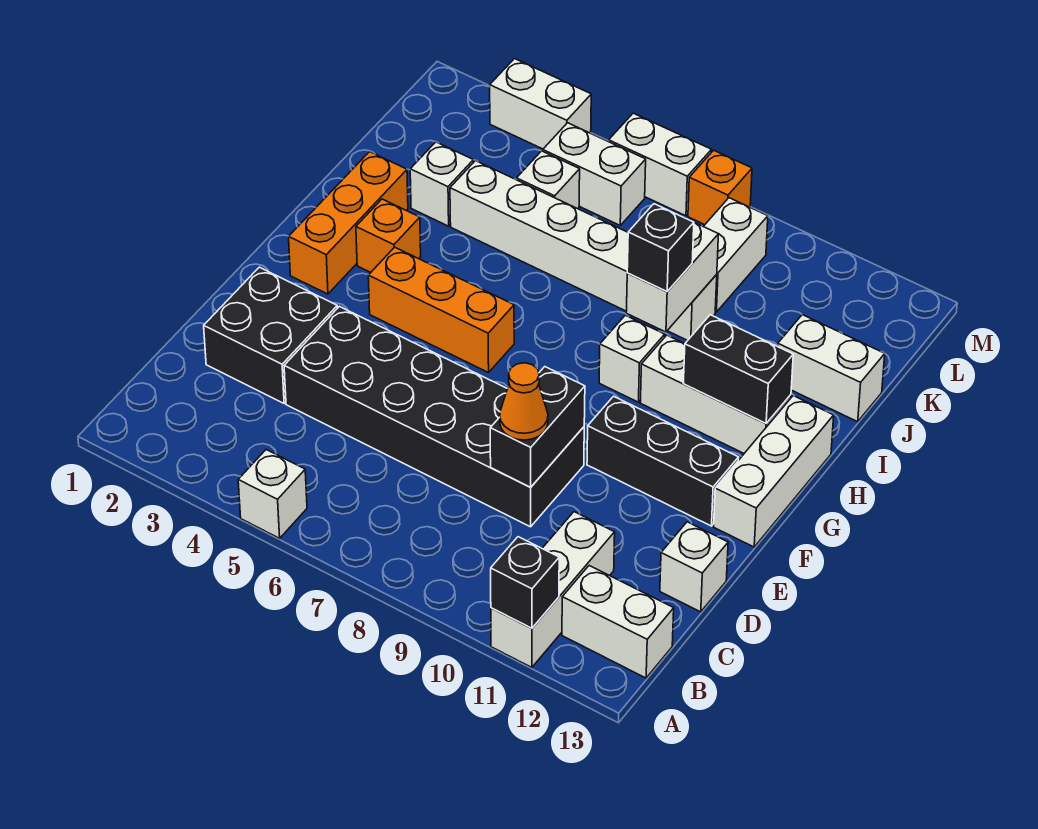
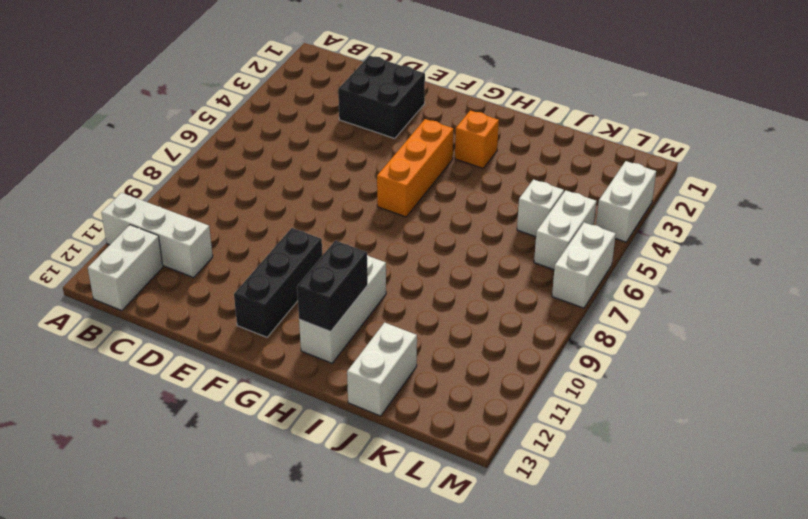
none -> white 1x1 brick [238,450,307,538]
none -> black 2x6 brick [284,306,584,527]
none -> white 1x1 brick [660,522,728,612]

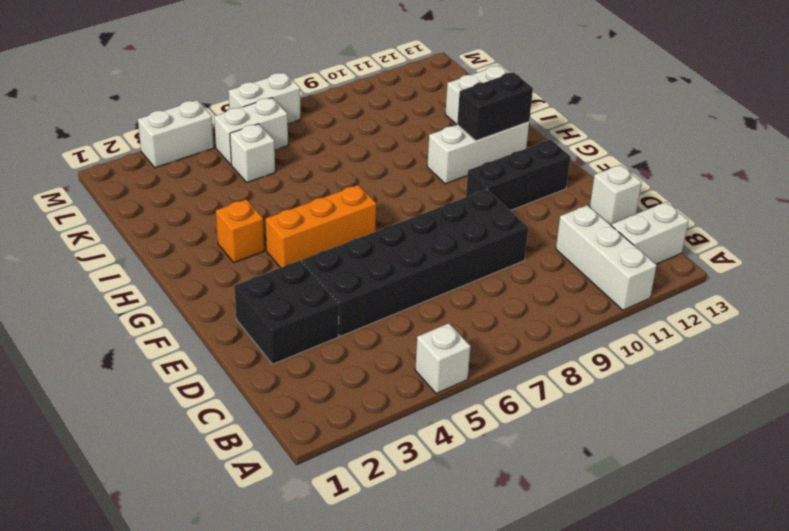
none -> white 1x3 brick [714,396,834,547]
none -> orange 1x3 brick [289,152,408,294]
none -> white 1x1 brick [599,315,665,402]

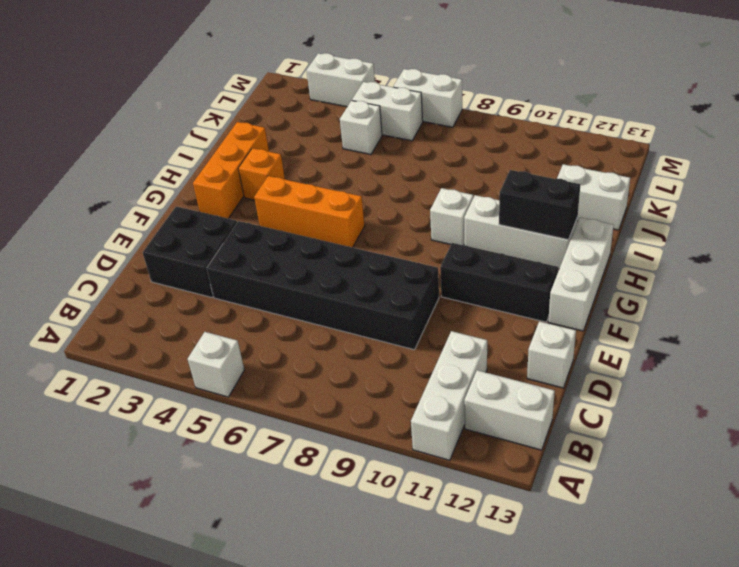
none -> white 1x1 brick [410,142,473,226]
none -> white 1x6 brick [450,161,717,341]
none -> white 1x2 brick [703,198,768,312]

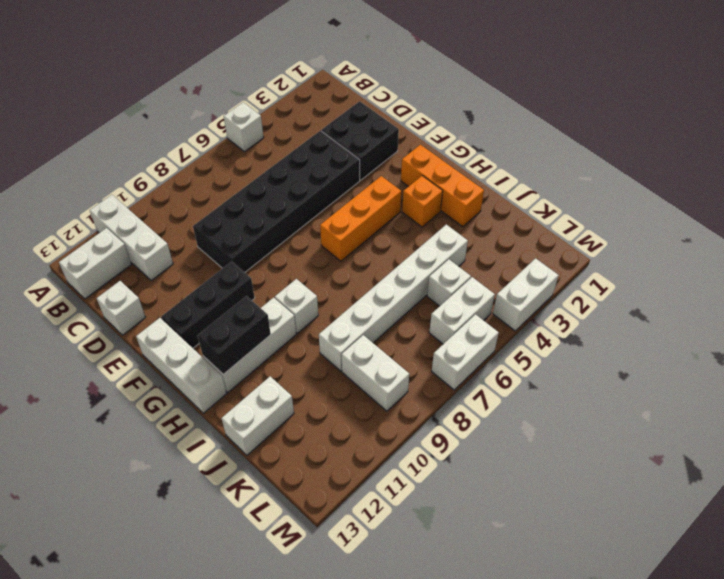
none -> white 1x1 brick [410,142,473,226]
none -> orange 1x1 brick [688,150,752,225]
none -> black 1x1 brick [491,537,559,628]

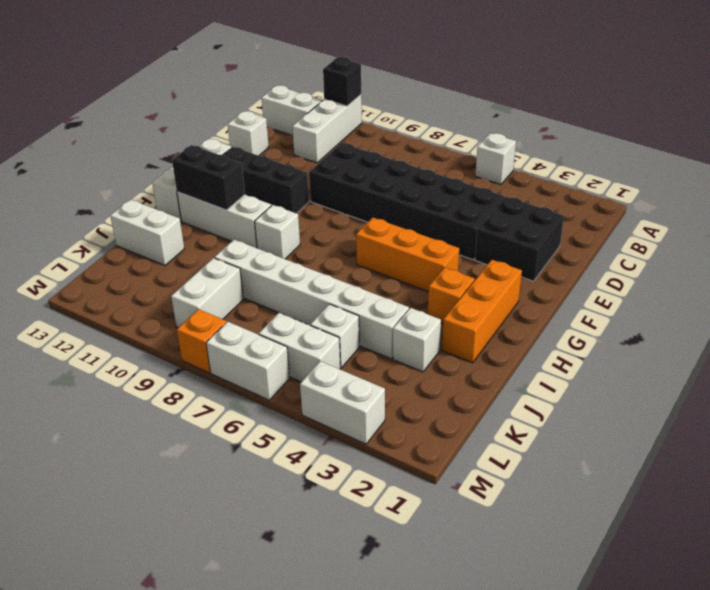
none -> black 1x2 brick [490,367,585,487]
none -> white 1x2 brick [626,223,718,332]
none -> orange 1x1 cone [500,363,548,440]

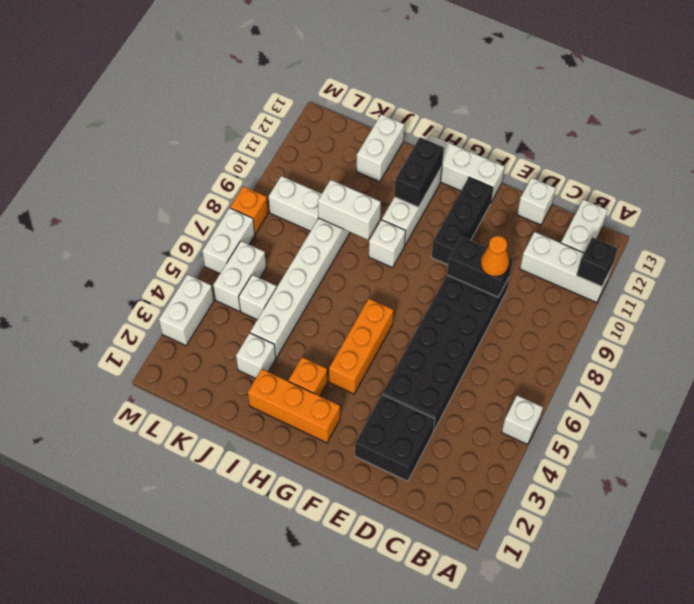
none -> black 1x1 brick [627,204,694,292]

